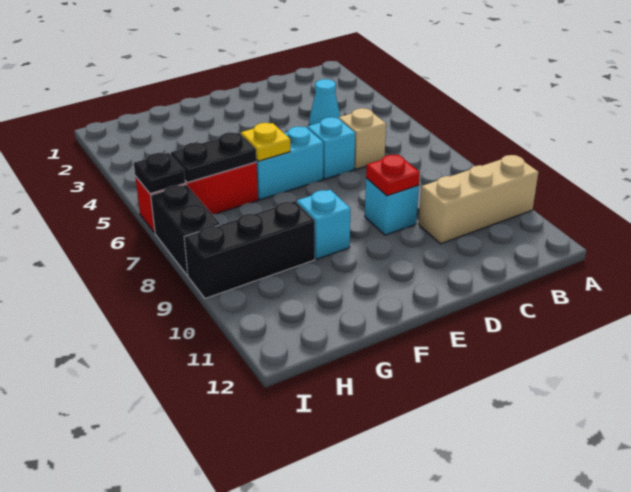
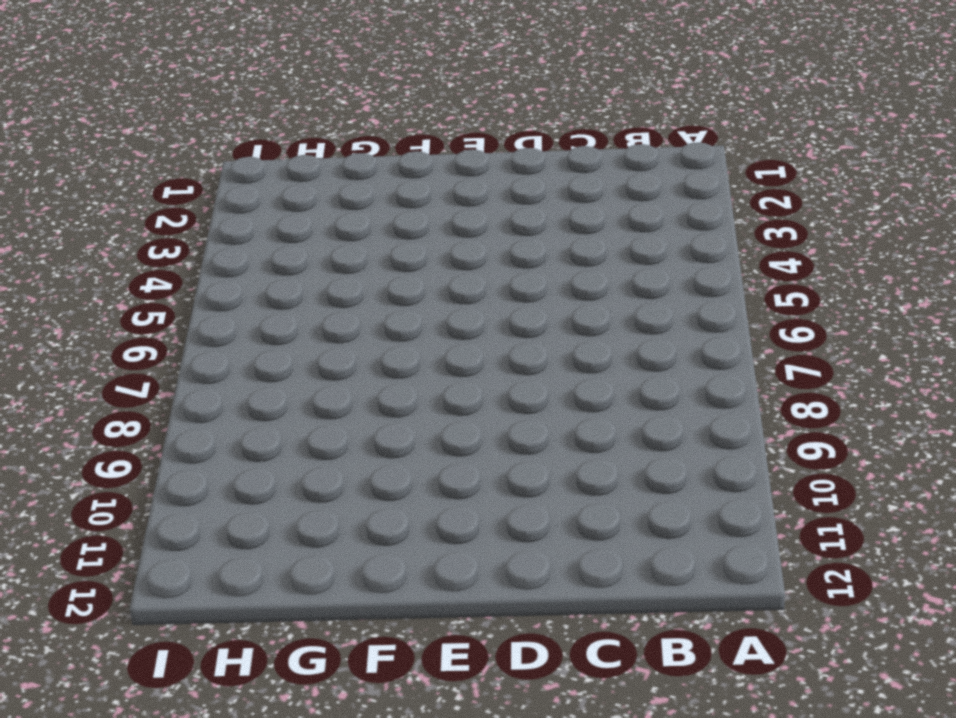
none -> tan 1x3 brick [419,155,538,244]
none -> cyan 1x1 cone [309,79,340,126]
none -> tan 1x1 brick [339,108,386,169]

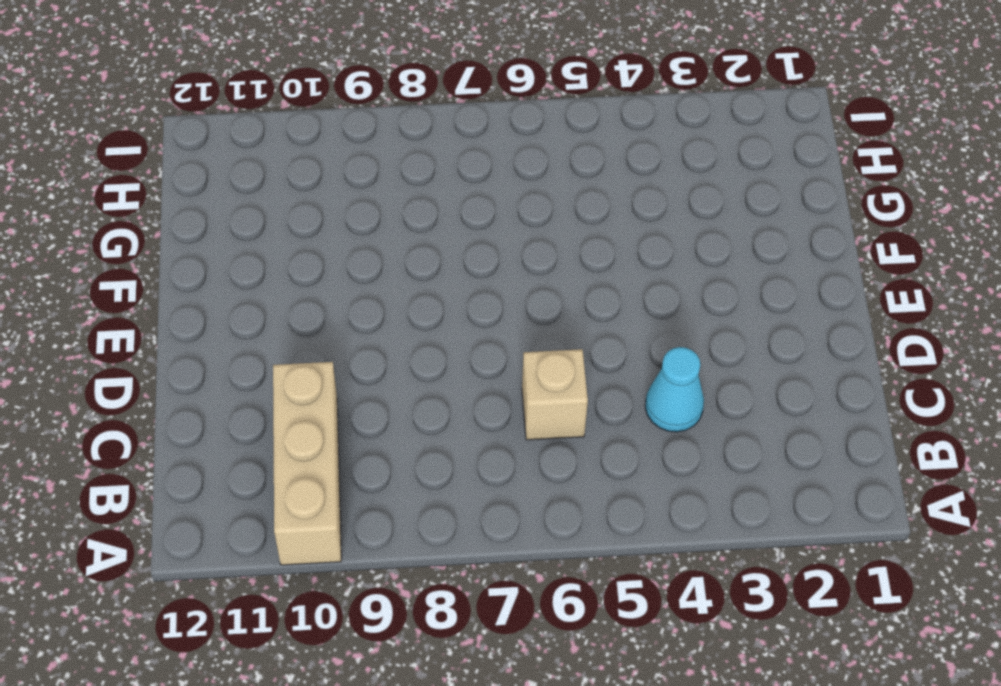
none -> cyan 1x1 brick [307,117,355,179]
none -> cyan 1x1 brick [365,178,419,235]
none -> cyan 1x2 brick [256,126,323,200]

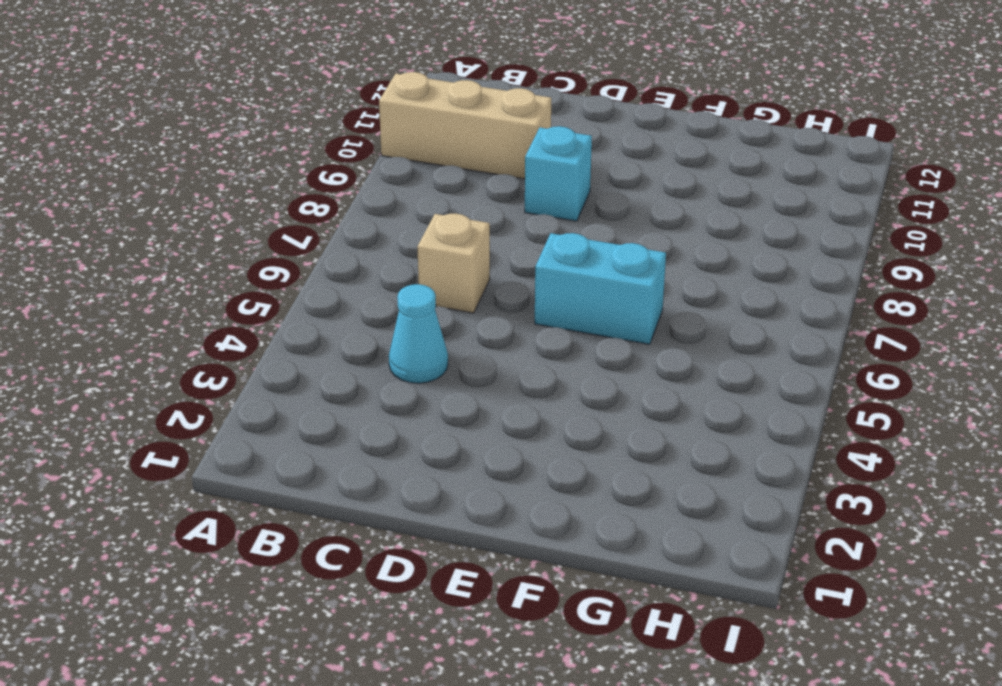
none -> cyan 1x1 brick [307,117,355,179]
none -> cyan 1x1 brick [297,190,351,259]
none -> red 1x3 brick [135,162,258,233]

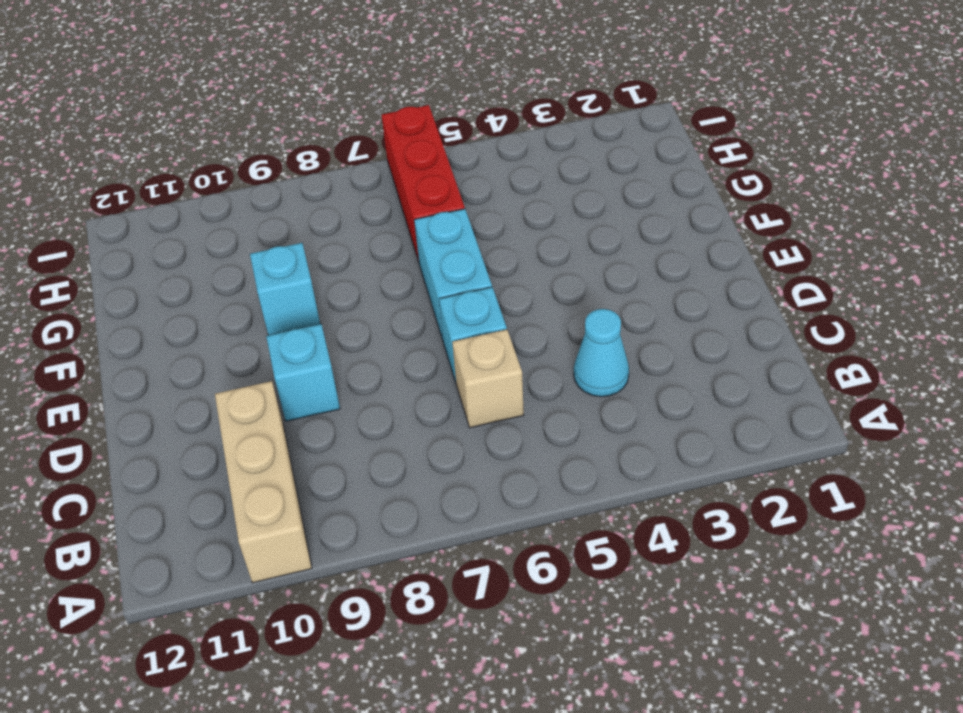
none -> black 1x3 brick [184,201,315,298]
none -> black 1x2 brick [151,185,220,276]
none -> red 1x1 plate [366,155,420,196]

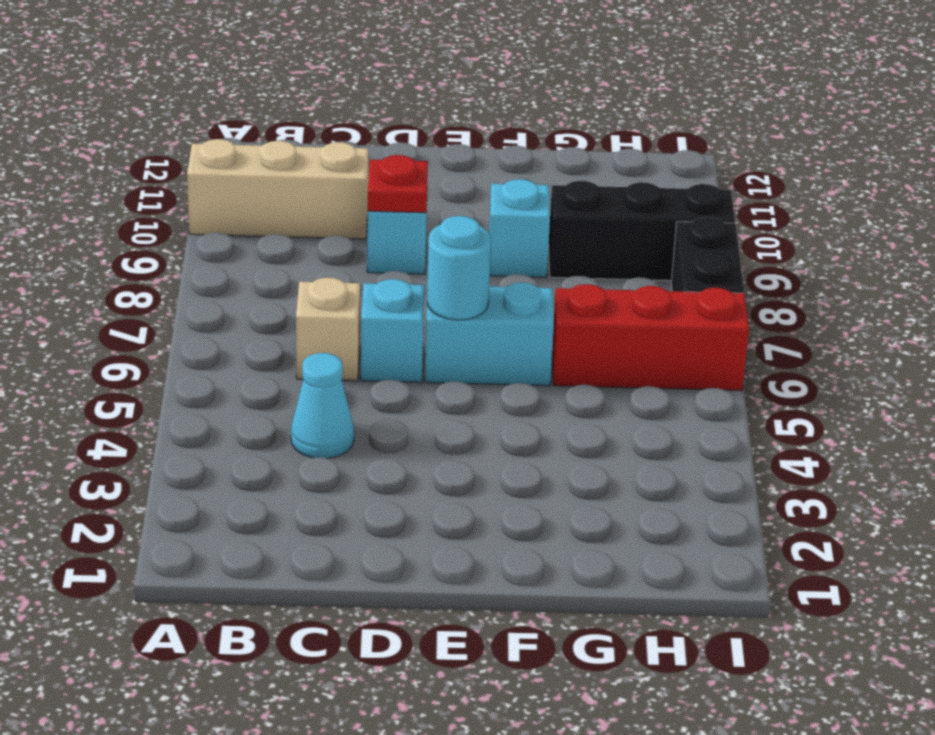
cyan 1x1 round brick [427,216,491,320] -> none
none -> yellow 1x1 plate [241,123,290,161]
none -> black 1x2 plate [171,132,256,183]
none -> black 1x1 plate [134,153,185,194]

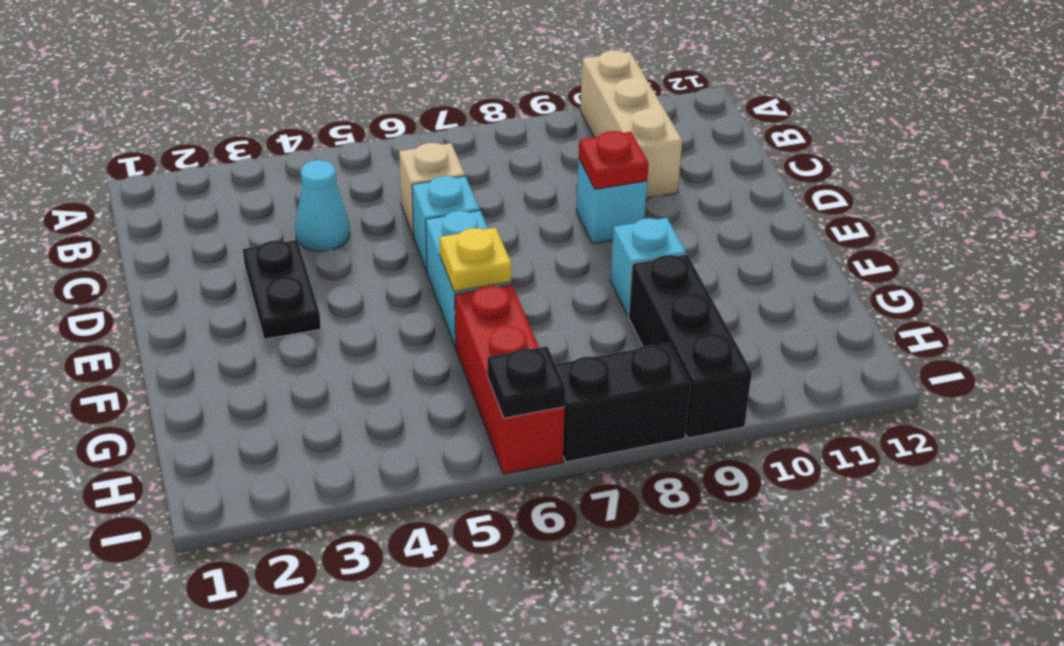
black 1x2 plate [243,240,321,339] -> black 1x2 plate moved to [171,132,256,183]

